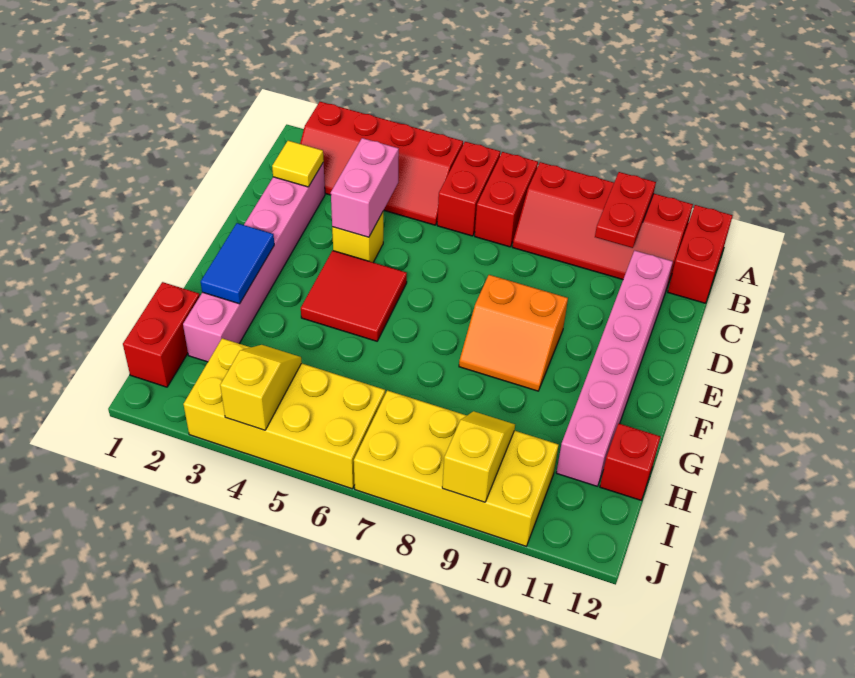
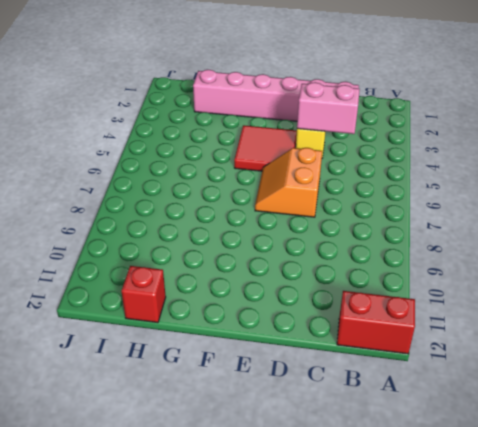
orange 2x2 slope [255,148,322,217] -> orange 2x2 slope moved to [459,275,568,391]
none -> red 2x4 slope [300,102,463,225]
none -> red 1x2 brick [437,142,500,236]
none -> red 1x2 brick [475,152,538,247]

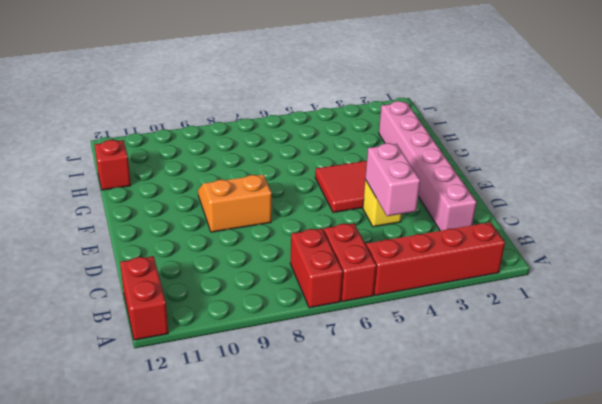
none -> red 2x4 slope [512,162,693,289]
none -> pink 1x6 brick [556,250,673,486]
none -> red 1x2 brick [123,282,200,387]

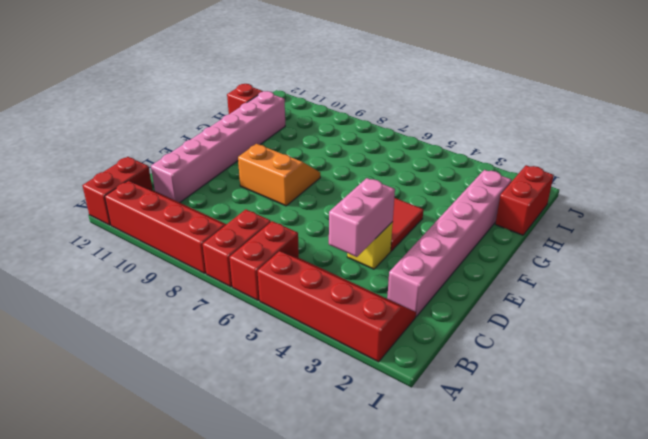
none -> yellow 2x4 brick [183,338,385,489]
none -> yellow 2x4 brick [354,390,558,546]
none -> red 1x2 plate [595,172,656,248]

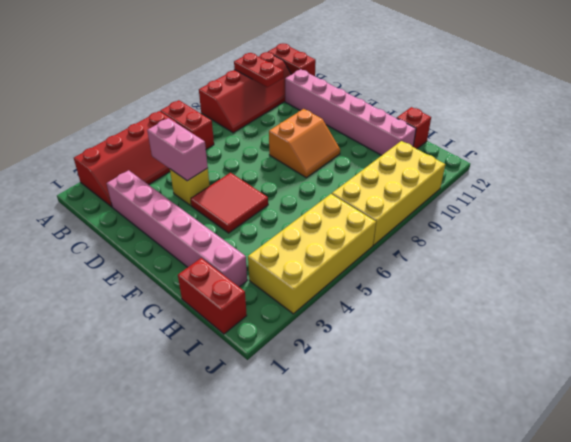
none -> red 1x2 brick [475,152,538,247]
none -> yellow 1x1 tile [272,141,324,187]
none -> blue 1x2 tile [201,223,274,304]

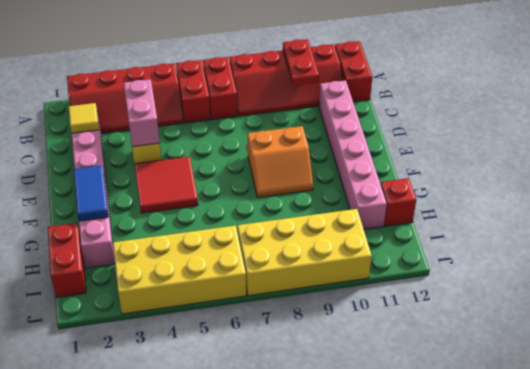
none -> yellow 1x2 slope [220,345,302,430]
none -> yellow 1x2 slope [442,411,515,502]

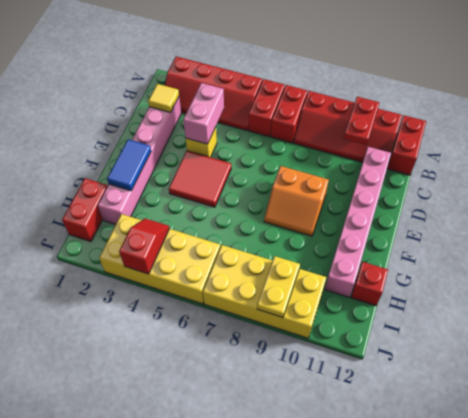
red 1x2 slope [119,219,169,274] -> yellow 1x2 slope [220,345,302,430]
yellow 1x2 plate [257,256,300,317] -> yellow 1x2 slope [442,411,515,502]

